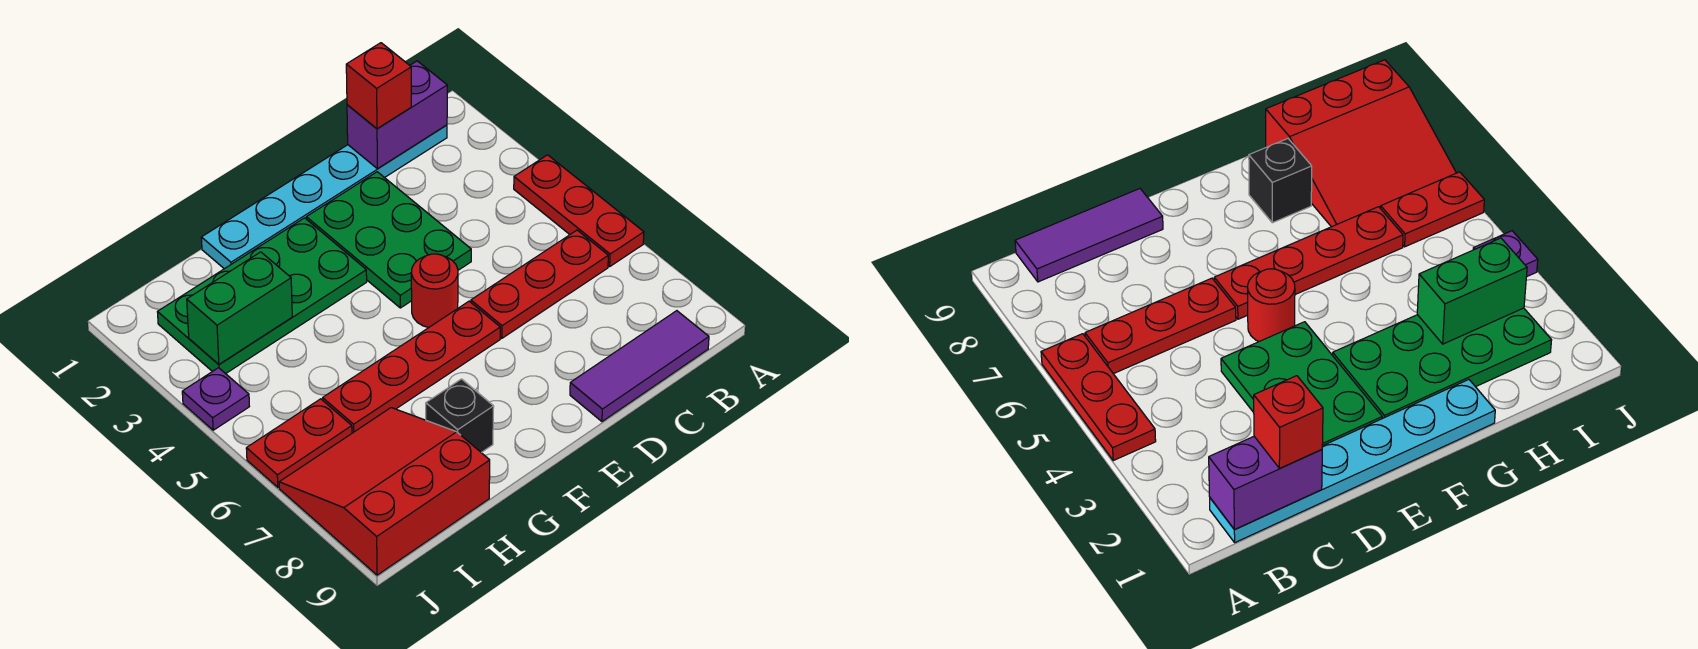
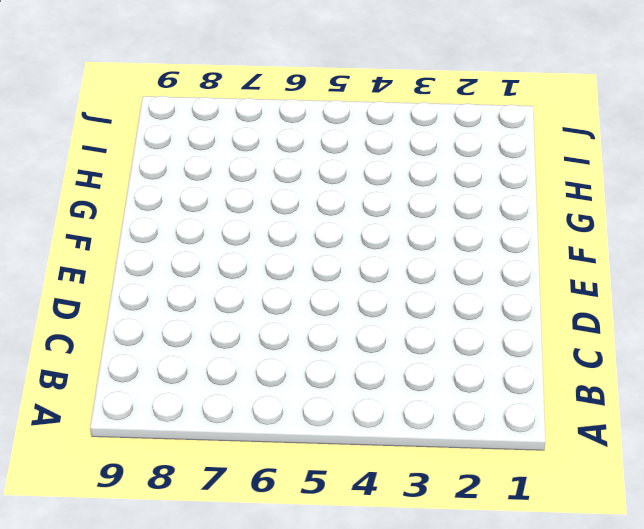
none -> red 1x3 plate [514,155,644,267]
none -> cyan 1x6 plate [201,125,447,269]
none -> red 1x3 plate [471,230,608,338]

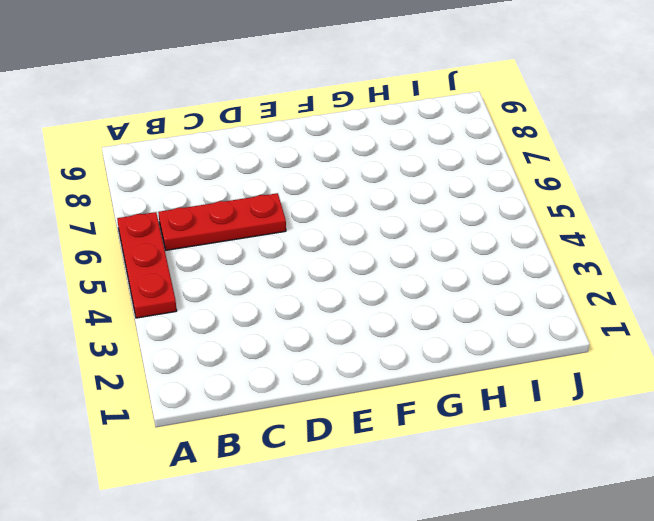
none -> cyan 1x6 plate [201,125,447,269]
none -> purple 1x3 tile [570,311,709,421]
none -> green 2x3 plate [306,172,471,308]

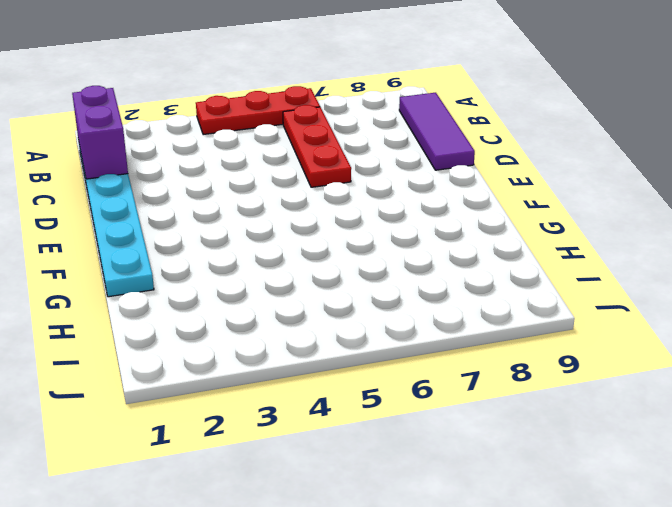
none -> green 2x3 plate [306,172,471,308]
none -> red 1x1 round brick [411,254,458,328]
none -> red 1x4 plate [323,301,500,433]

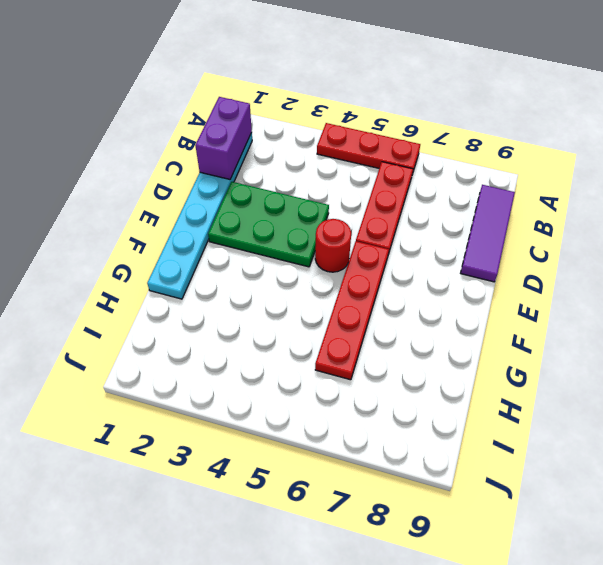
none -> green 2x4 plate [158,218,367,374]
none -> black 1x1 brick [426,379,494,453]
none -> red 3x3 slope [279,408,490,575]

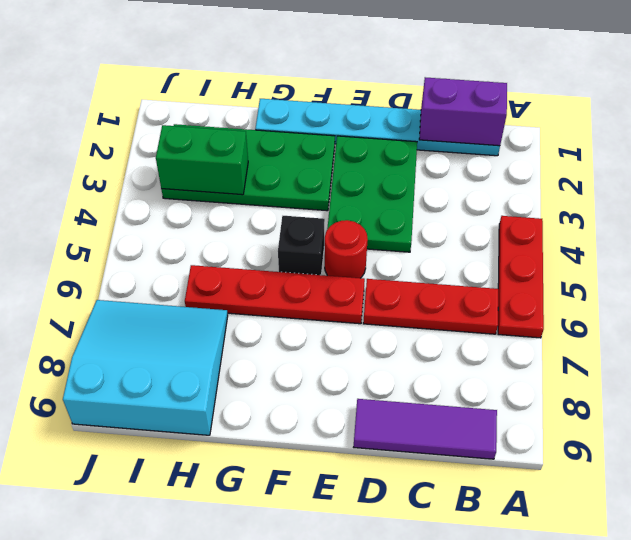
black 1x1 brick [278,216,325,275] -> black 1x1 brick moved to [426,379,494,453]
cyan 3x3 slope [63,300,228,435] -> red 3x3 slope [279,408,490,575]
none -> red 1x2 plate [246,399,352,487]
none -> purple 1x1 plate [182,368,249,430]
none -> red 1x1 brick [346,43,411,129]

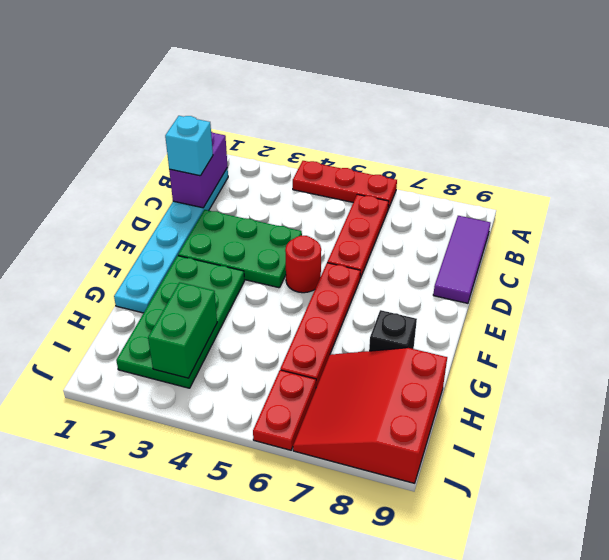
cyan 1x1 brick [165,116,213,176] -> red 1x1 brick [346,43,411,129]
none -> purple 1x1 plate [182,368,249,430]

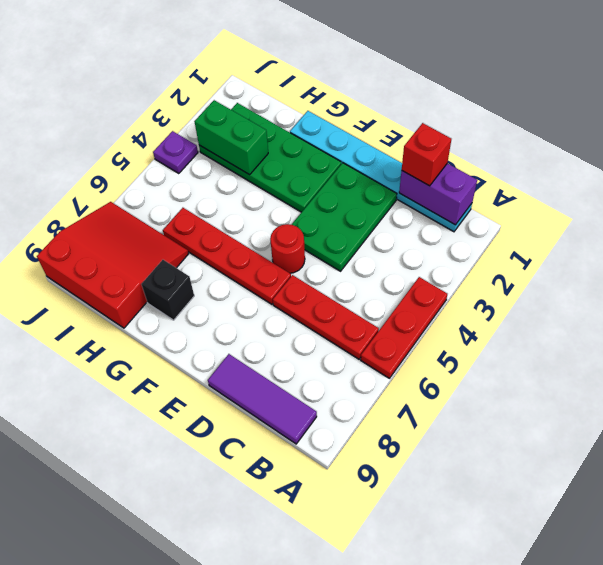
none -> red 1x2 plate [246,399,352,487]

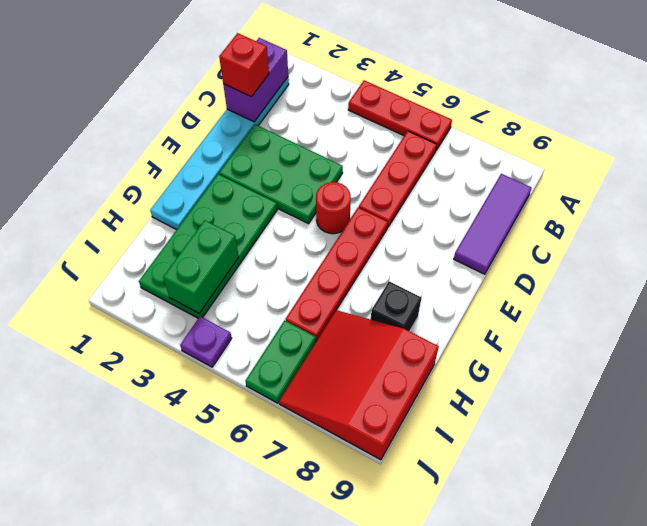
green 1x2 plate [245,320,316,403] -> red 1x2 plate [246,399,352,487]

